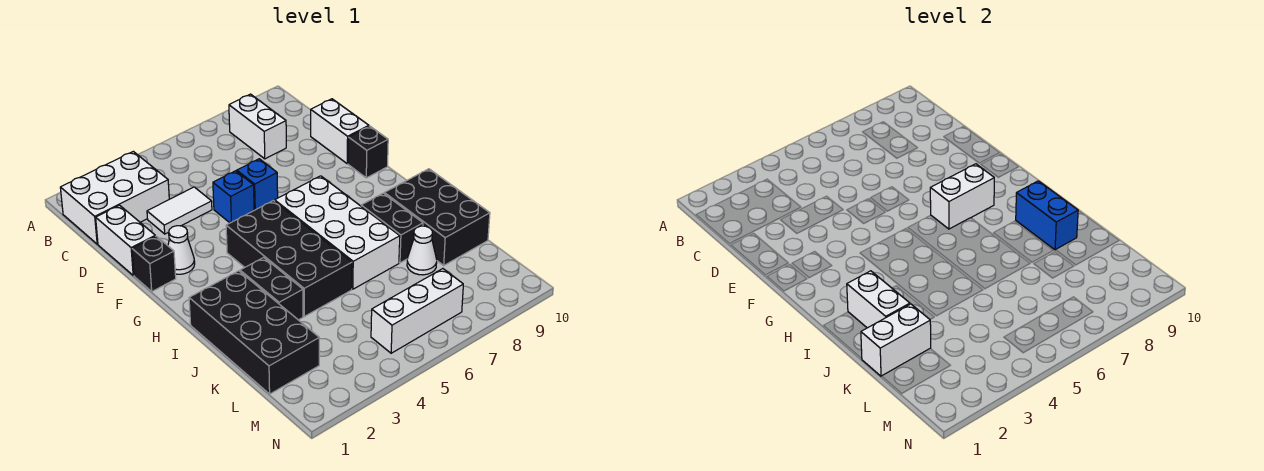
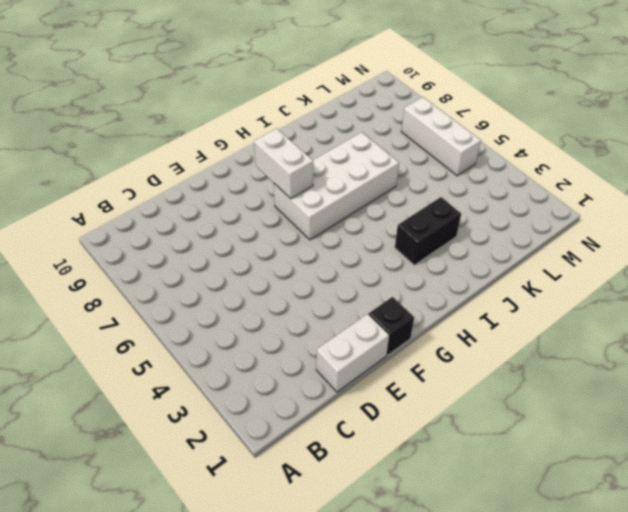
none -> white 2x3 brick [60,151,169,244]
none -> white 1x2 brick [229,94,286,159]
none -> white 1x2 tile [147,187,212,234]

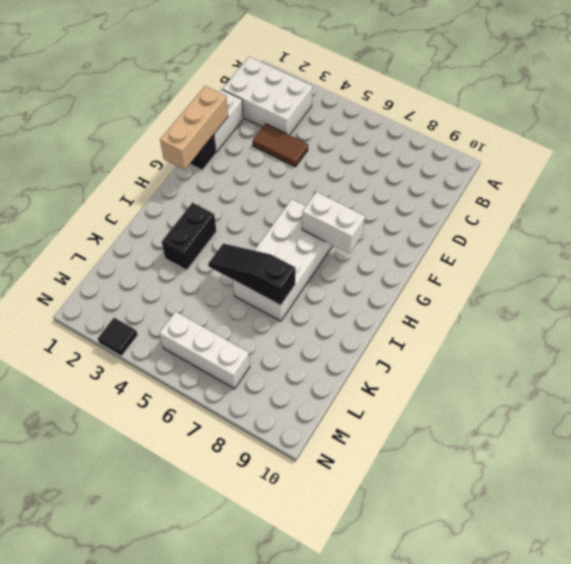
brown 1x2 tile [253,124,308,167] -> white 1x2 tile [147,187,212,234]
tan 1x3 brick [160,86,228,170] -> none
black 1x3 slope [208,244,296,305] -> none
black 1x1 tile [98,318,138,356] -> none
none -> white 1x2 brick [229,94,286,159]
none -> white 1x2 brick [311,99,369,164]
none -> blue 1x1 brick [213,171,254,223]

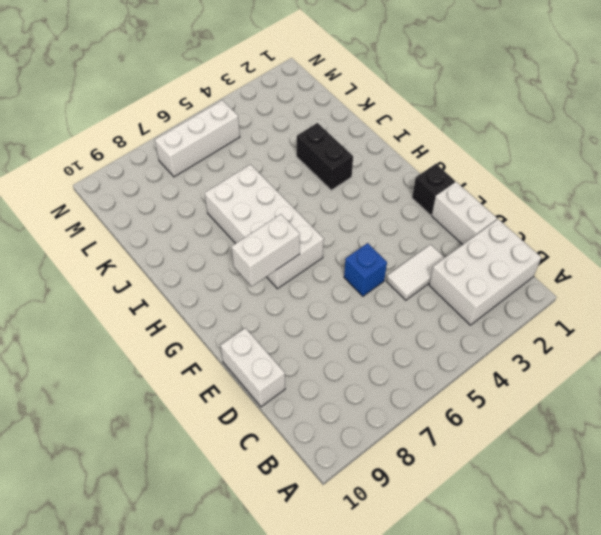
none -> white 1x2 brick [229,94,286,159]
none -> blue 1x1 brick [237,159,278,210]
none -> white 1x1 cone [168,226,195,274]

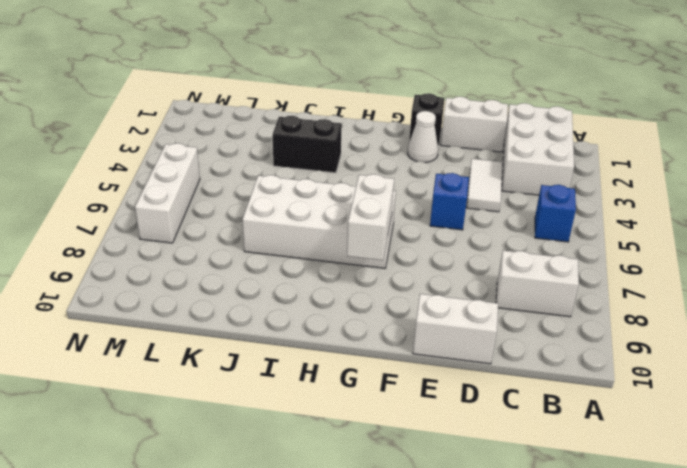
blue 1x1 brick [535,185,576,242] -> blue 1x1 brick moved to [237,159,278,210]
none -> black 1x1 brick [348,126,388,178]
none -> black 2x4 brick [226,201,352,316]
none -> black 2x4 brick [189,271,319,394]

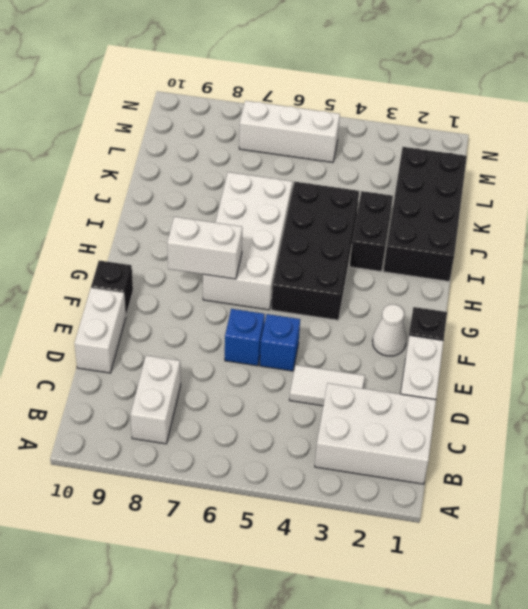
none -> black 1x2 brick [361,193,423,263]
none -> black 2x3 brick [384,169,490,265]
none -> white 1x1 cone [407,226,437,275]

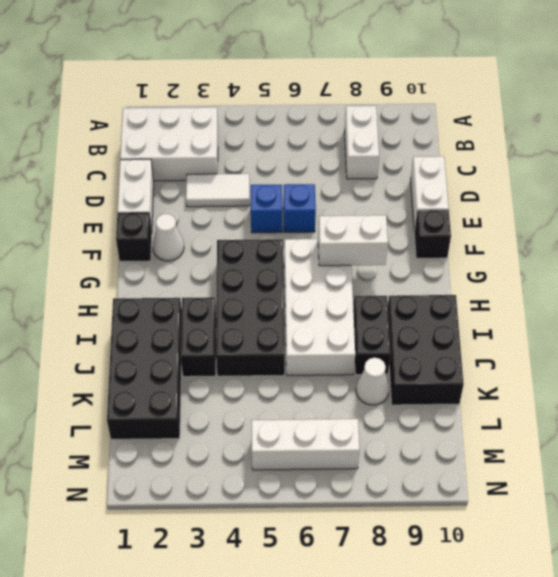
none -> white 1x2 brick [847,271,910,328]
none -> blue 1x2 brick [1016,181,1078,250]
none -> white 1x2 brick [861,304,931,376]

